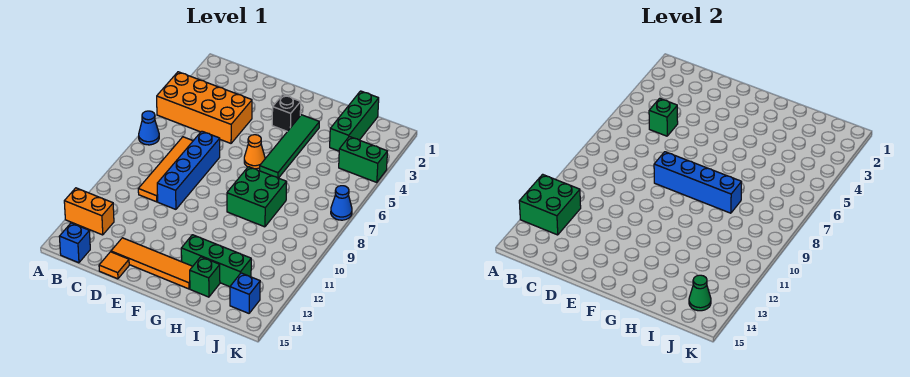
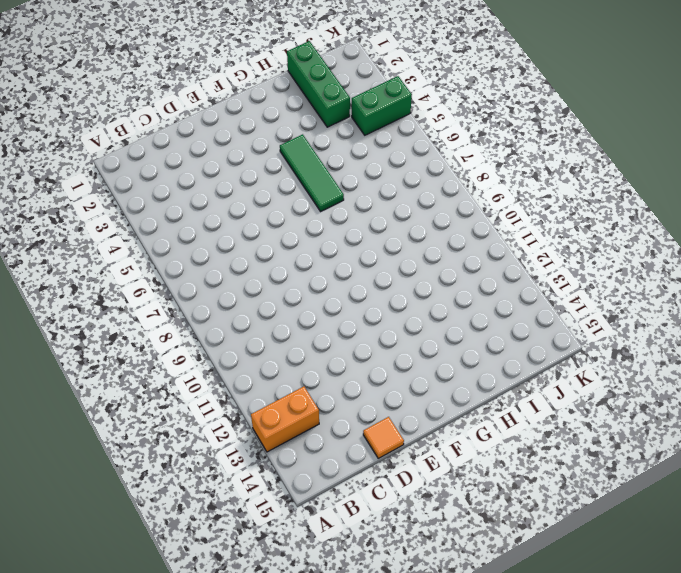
green 1x3 tile [280,134,344,211] -> green 1x4 tile [260,115,319,178]
none -> orange 2x4 brick [157,72,252,143]
none -> blue 1x1 cone [139,111,159,145]
none -> blue 1x1 brick [59,223,90,263]

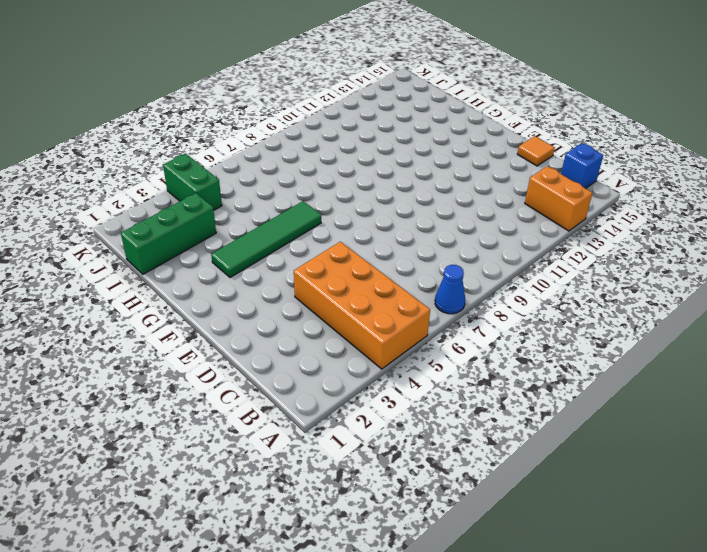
none -> orange 1x4 tile [138,137,193,202]
none -> blue 1x4 brick [157,131,220,209]
none -> orange 1x4 tile [111,238,193,289]

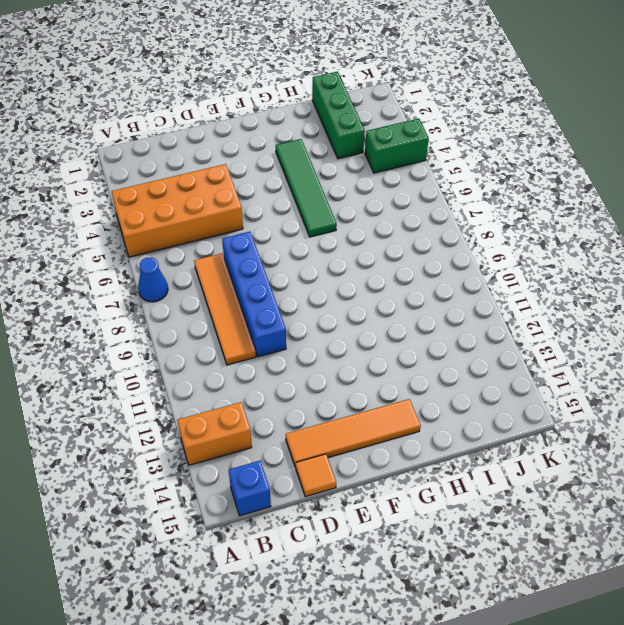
none -> black 1x1 brick [272,95,301,131]
none -> orange 1x1 cone [244,135,265,169]
none -> green 2x2 brick [227,167,287,227]

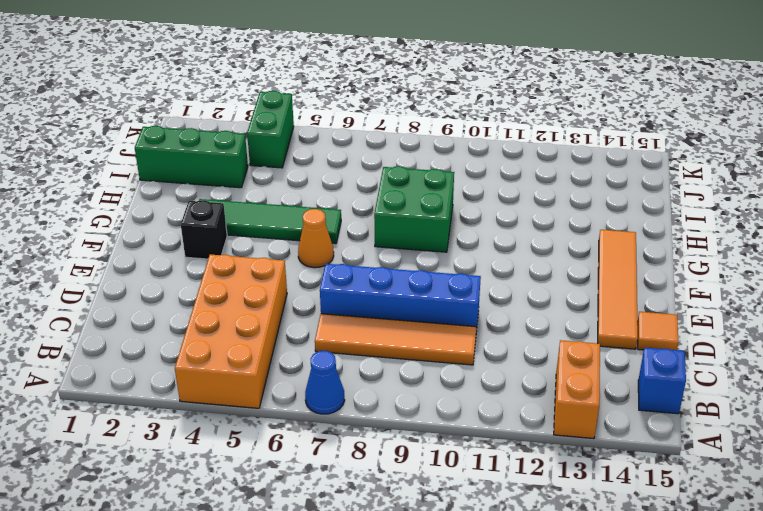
none -> green 1x3 brick [181,235,251,287]
none -> green 1x1 brick [190,257,220,297]
none -> blue 1x1 brick [230,273,260,313]

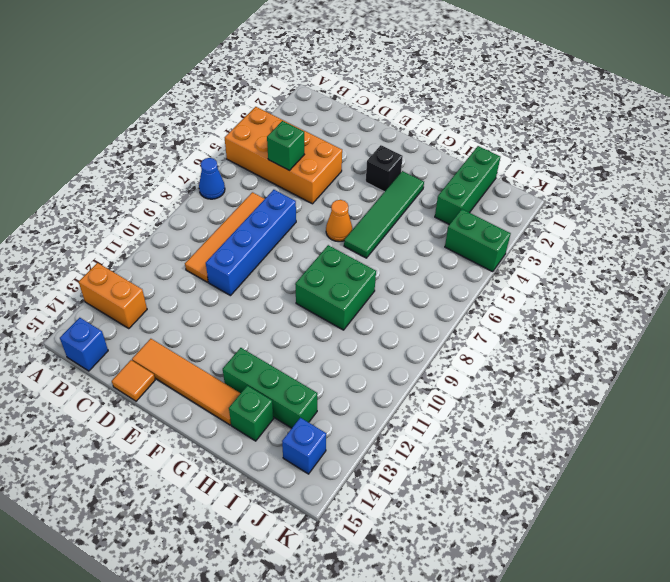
none -> blue 1x1 cone [331,186,352,220]
none -> green 2x2 brick [519,174,581,235]
none -> blue 1x4 brick [654,152,742,213]

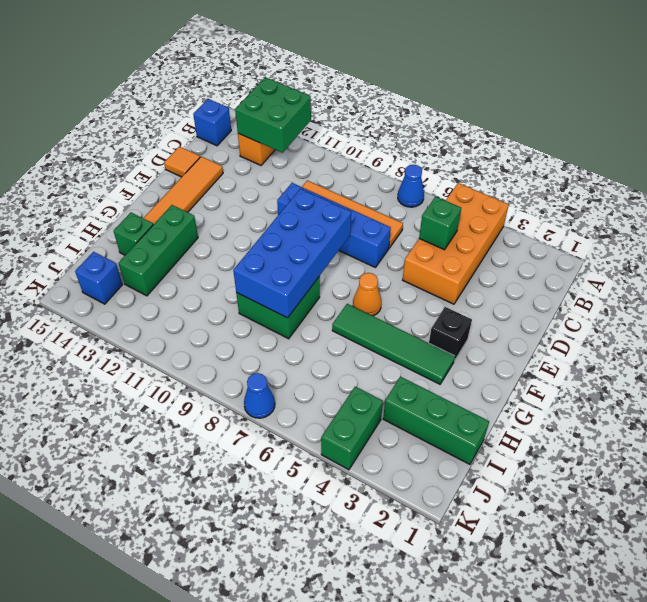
blue 2x4 brick [233,189,351,318] -> blue 1x4 brick [654,152,742,213]
none -> green 1x1 cone [689,275,711,311]

